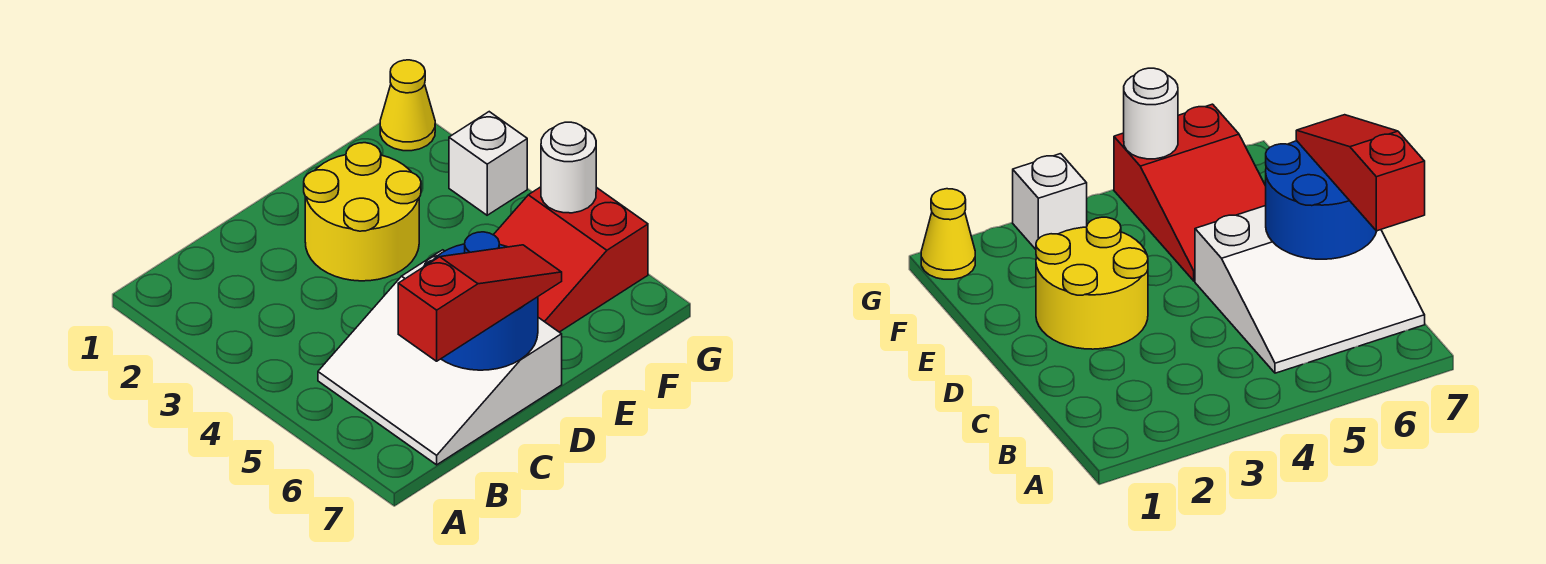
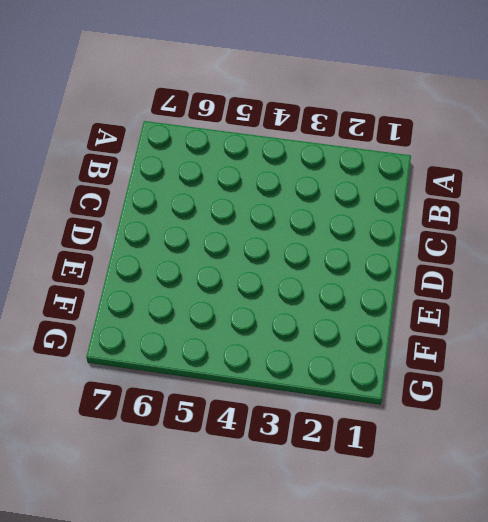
none -> white 3x3 slope [318,250,562,465]
none -> yellow 2x2 round brick [304,143,421,281]

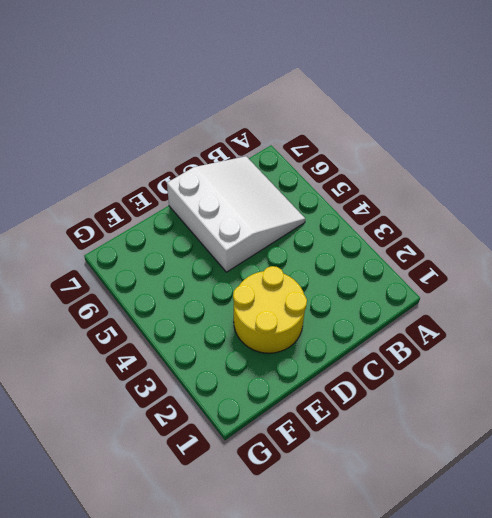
none -> red 2x3 slope [494,187,648,332]
none -> yellow 1x1 cone [380,60,435,151]

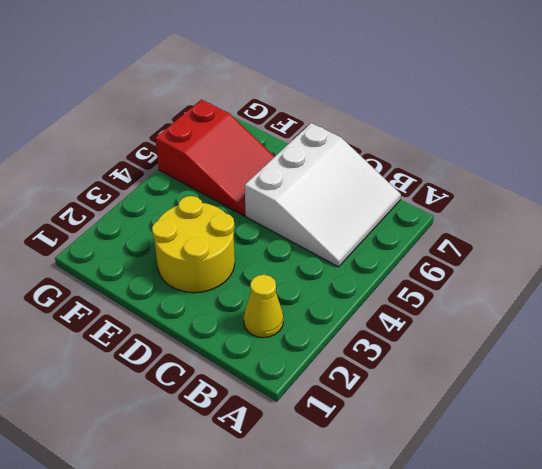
yellow 1x1 cone [244,275,283,338] -> yellow 1x1 cone moved to [380,60,435,151]
none -> white 1x1 brick [449,112,527,215]
none -> blue 2x2 round brick [424,232,538,370]

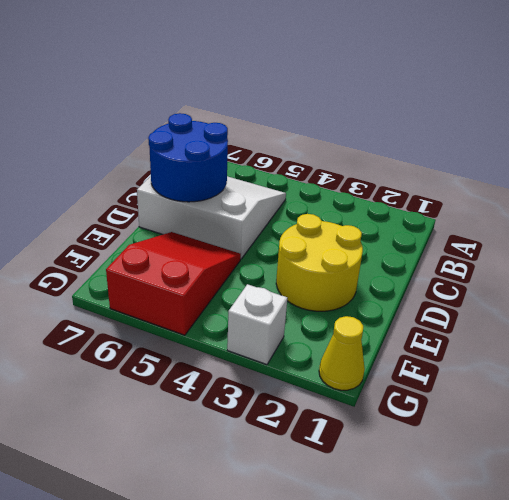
none -> white 1x1 round brick [541,122,596,213]
none -> red 1x3 slope [398,245,562,361]

